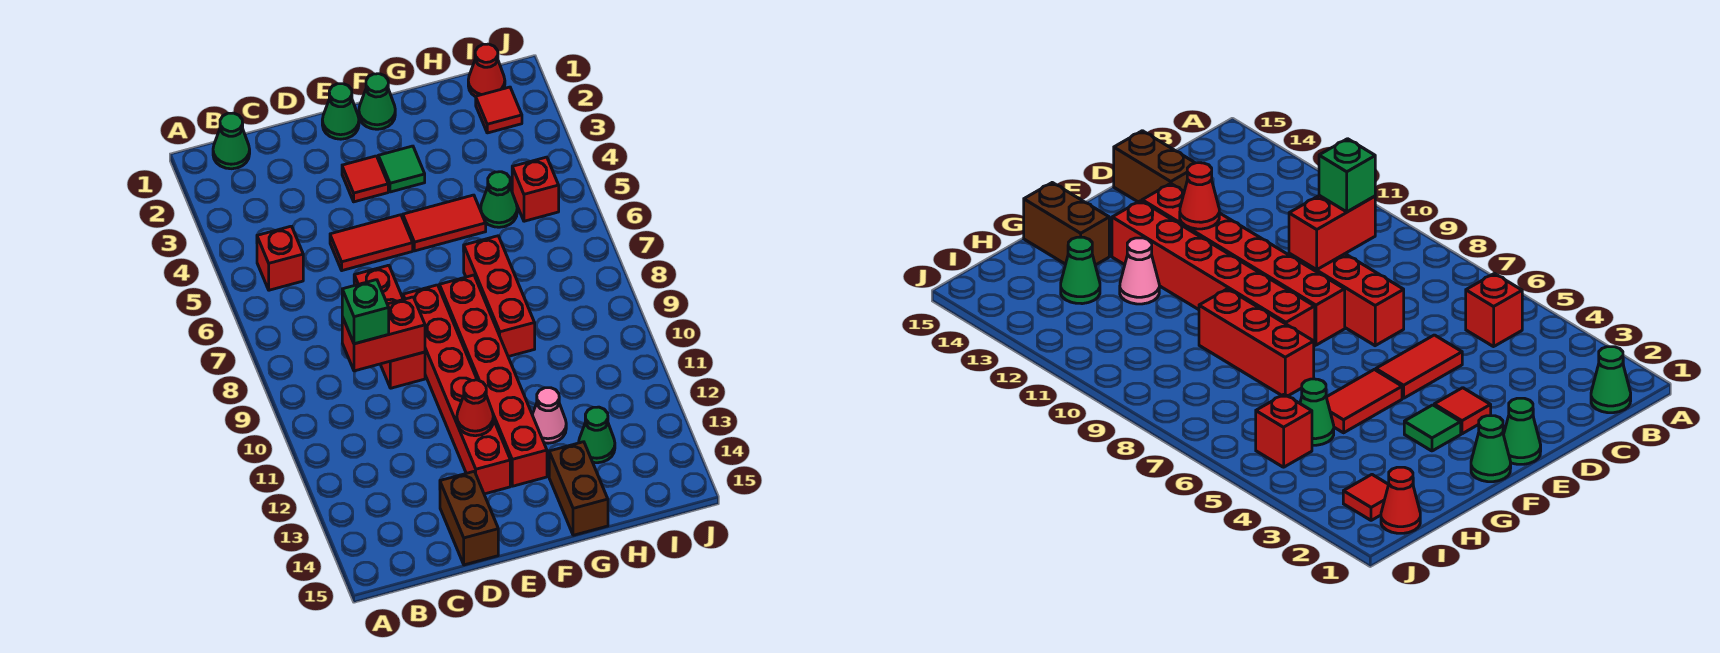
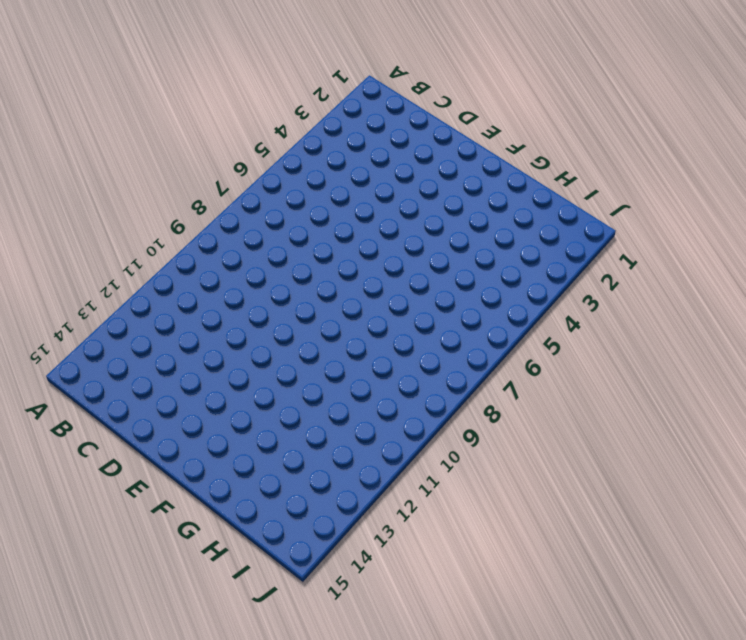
none -> green 1x1 cone [213,113,250,169]
none -> red 1x1 brick [257,226,303,290]
none -> red 1x2 tile [330,215,413,271]

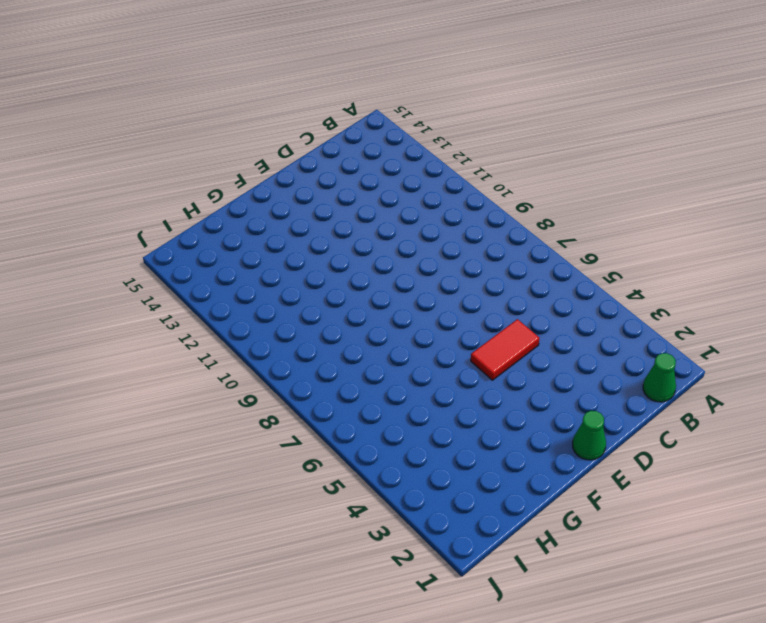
none -> red 1x1 brick [257,226,303,290]
none -> red 1x3 brick [354,265,425,388]
none -> brown 1x2 brick [440,471,498,565]

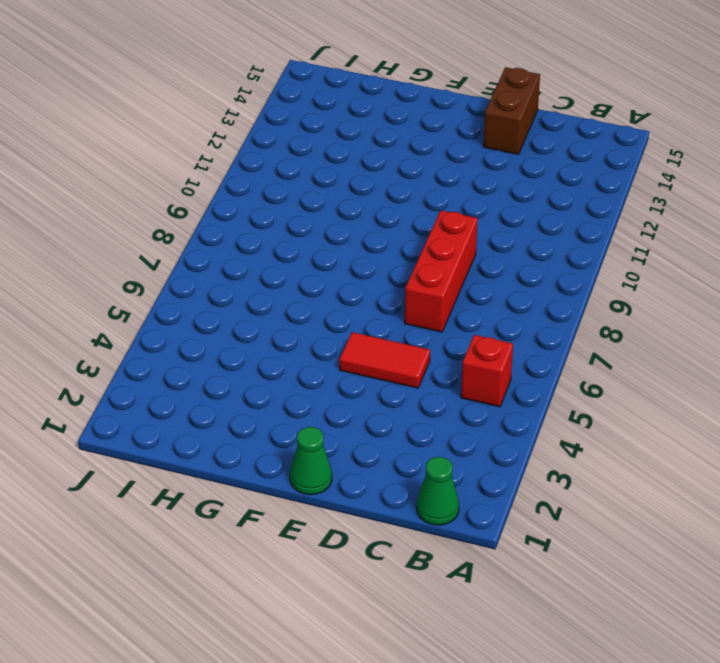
none -> red 1x1 tile [342,156,388,202]
none -> red 1x6 brick [403,285,510,494]
none -> green 1x1 cone [359,74,395,129]

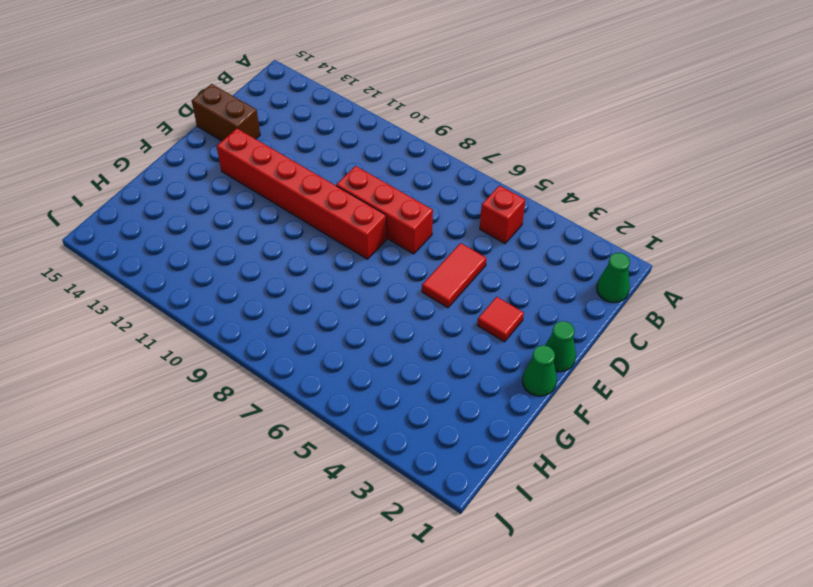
none -> green 1x1 tile [378,146,425,192]
none -> red 1x2 tile [403,195,486,251]
none -> red 1x6 brick [440,275,547,486]

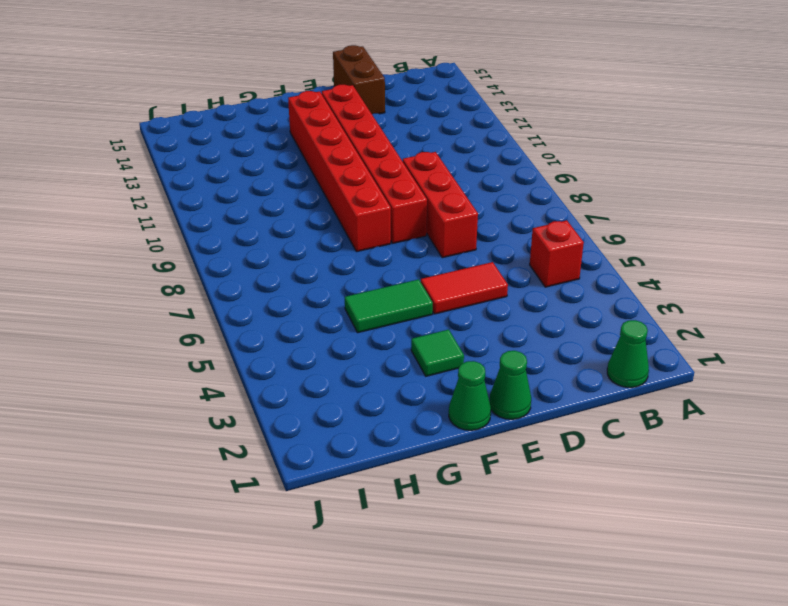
green 1x2 tile [345,279,433,333] -> red 1x2 tile [403,195,486,251]
none -> red 1x1 tile [342,156,388,202]
none -> red 1x3 brick [464,236,535,357]
none -> pink 1x1 cone [532,388,566,443]

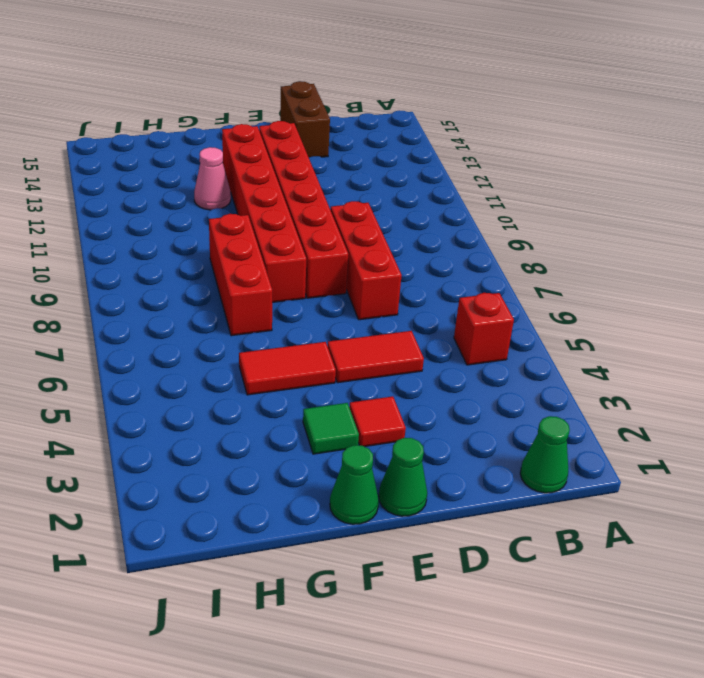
none -> brown 1x2 brick [549,442,608,535]
none -> green 1x1 cone [481,172,517,227]
none -> green 1x1 cone [579,407,615,463]

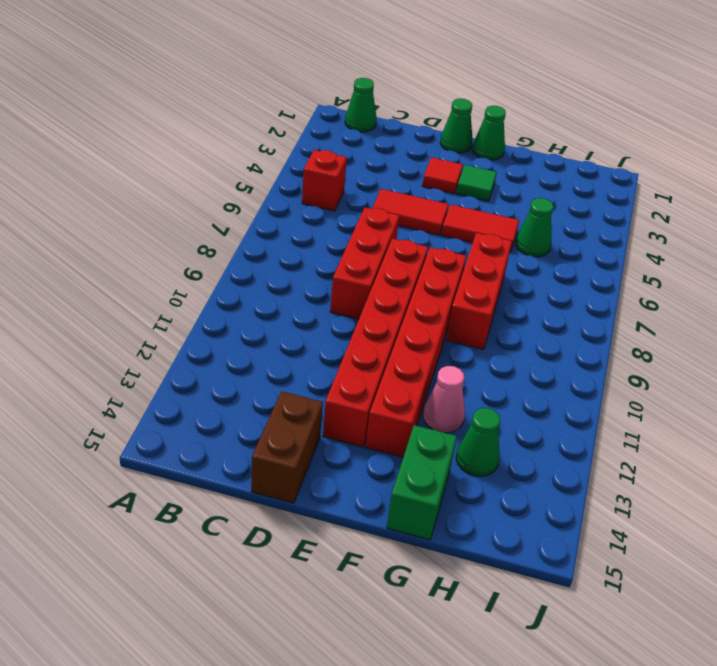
green 1x2 brick [387,425,457,540] -> brown 1x2 brick [549,442,608,535]
none -> red 1x1 cone [468,44,505,97]
none -> red 1x1 tile [476,87,522,133]
none -> red 1x1 brick [512,157,559,221]

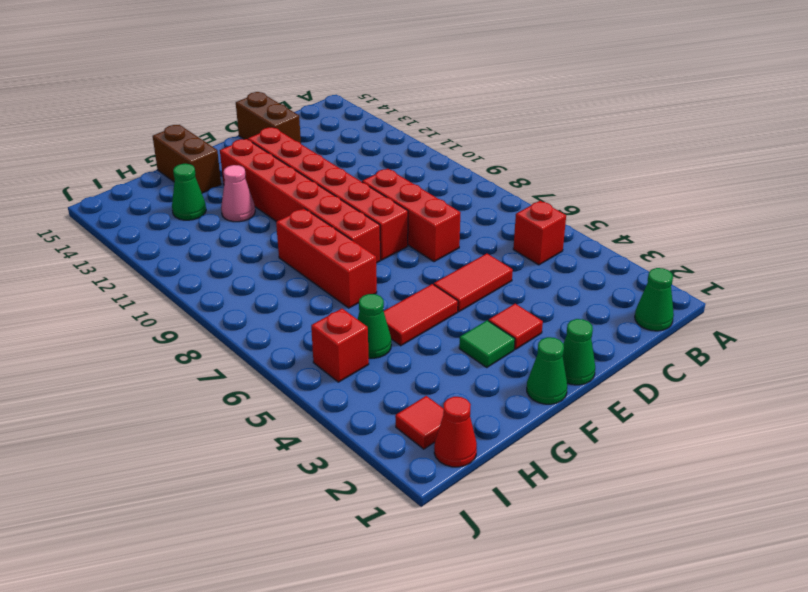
none -> red 1x2 brick [342,297,425,371]
none -> red 1x1 cone [457,380,493,436]
none -> green 1x1 brick [342,280,389,344]

